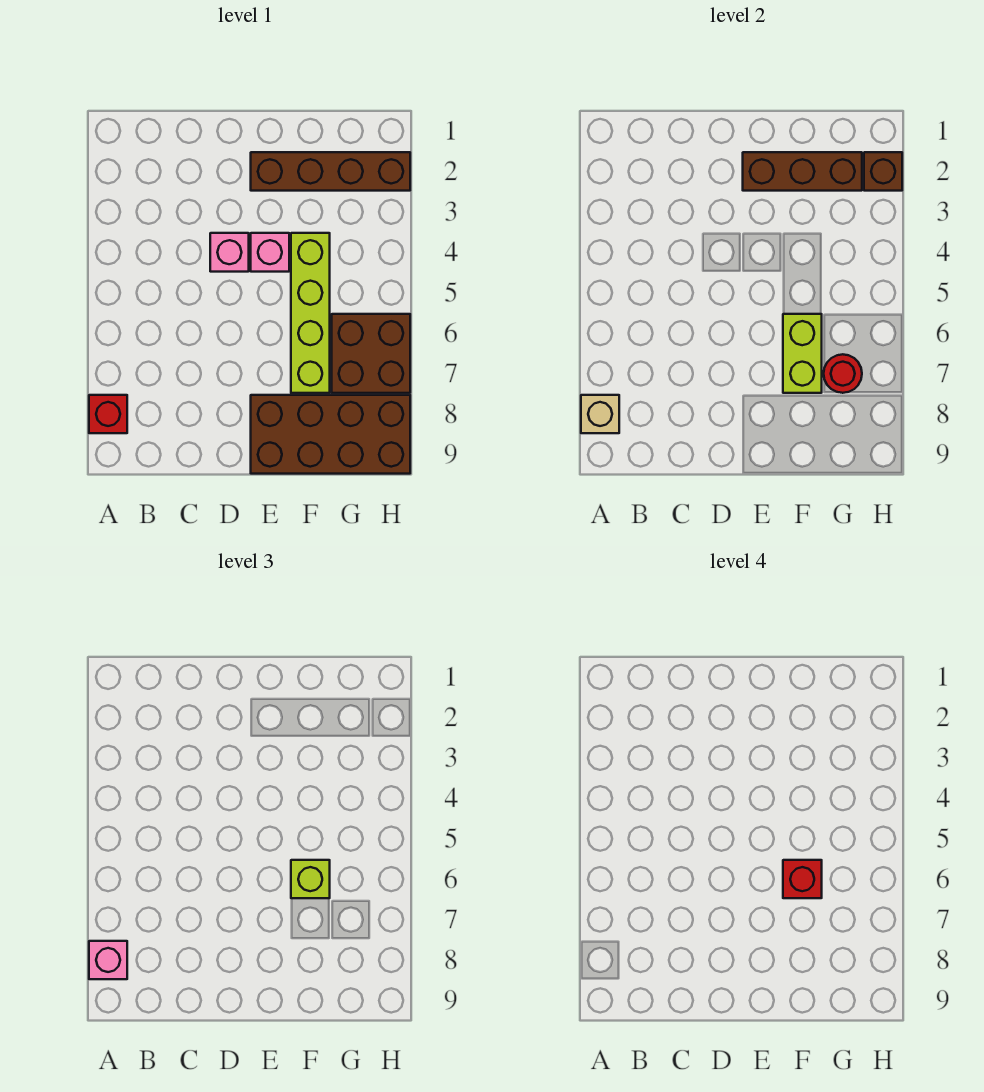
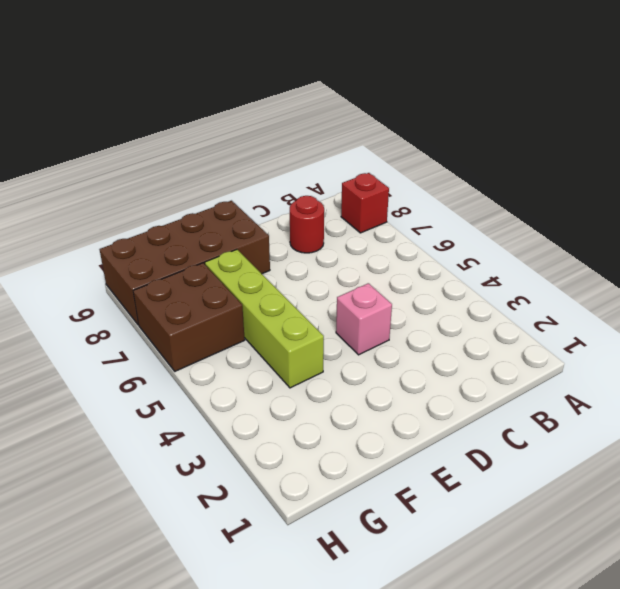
red 1x1 round brick [290,196,324,253] -> red 1x1 round brick moved to [824,354,862,393]
none -> brown 1x4 brick [251,152,410,191]
none -> pink 1x1 brick [251,233,289,272]
none -> tan 1x1 brick [581,395,619,433]

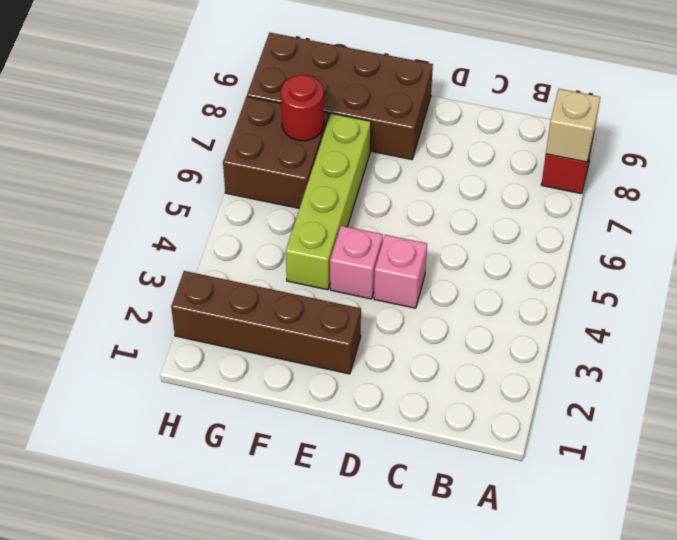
none -> brown 1x3 brick [743,152,862,191]
none -> lime 1x2 brick [783,314,822,393]
none -> brown 1x1 brick [864,152,902,191]

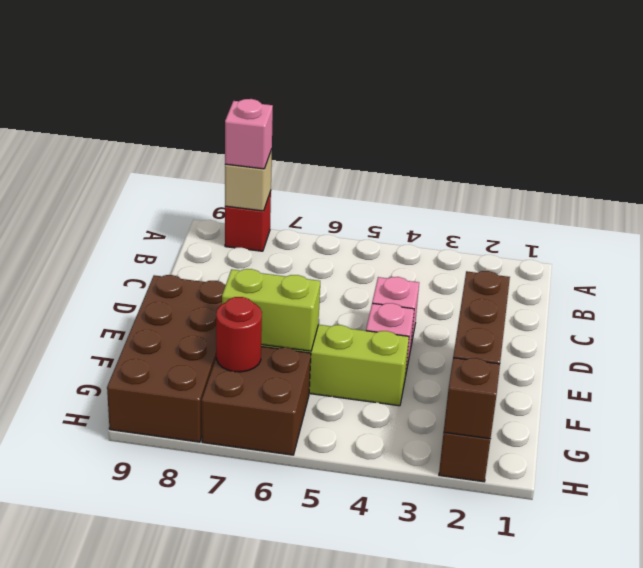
none -> lime 1x1 brick [291,860,330,898]
none -> red 1x1 brick [783,860,822,898]

